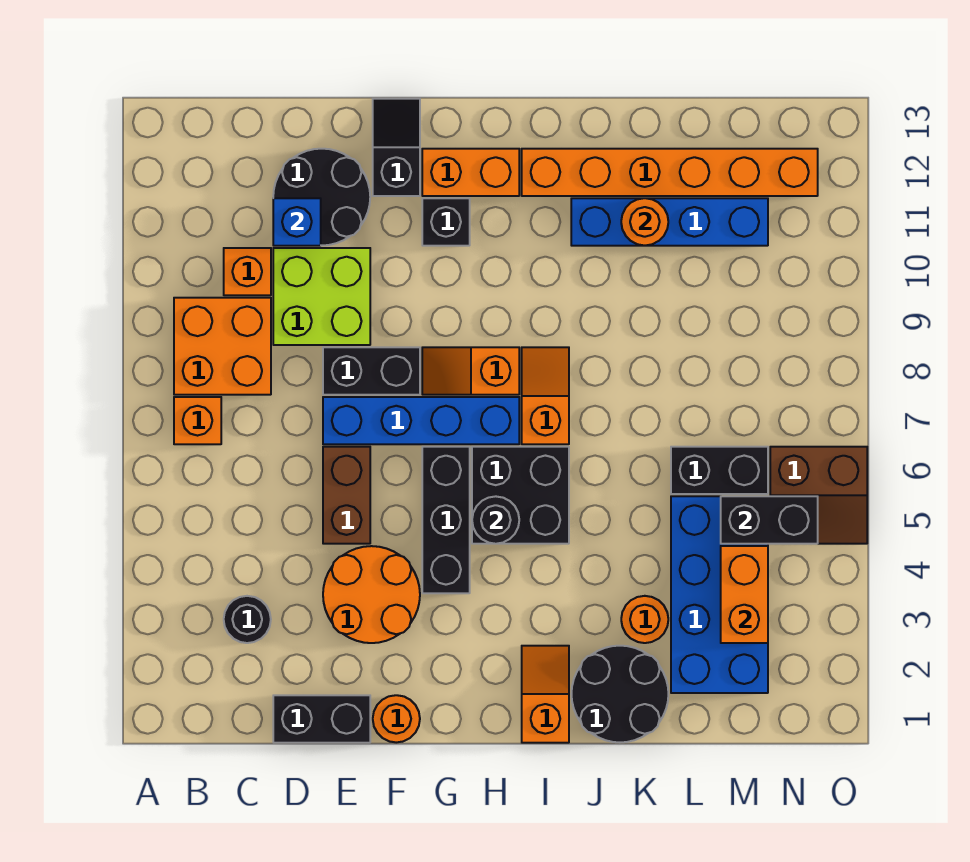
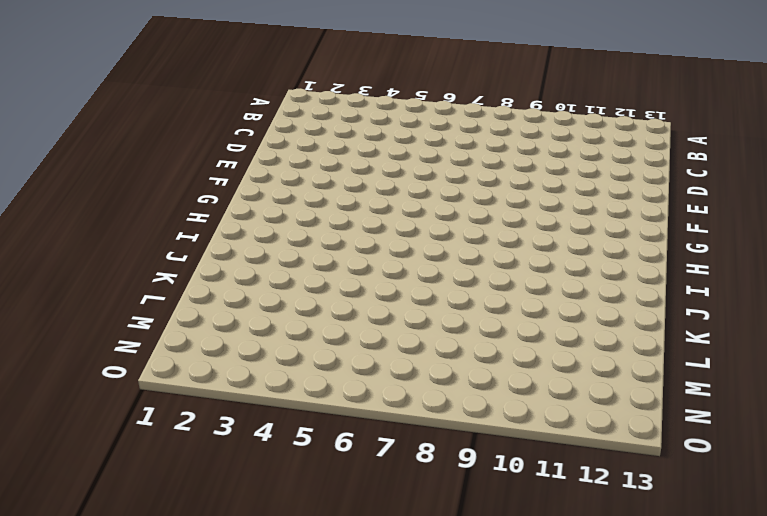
none -> orange 1x1 brick [174,397,221,444]
none -> orange 2x2 brick [174,298,271,395]
none -> black 1x1 round brick [224,596,271,643]
none -> orange 1x1 brick [224,248,271,295]

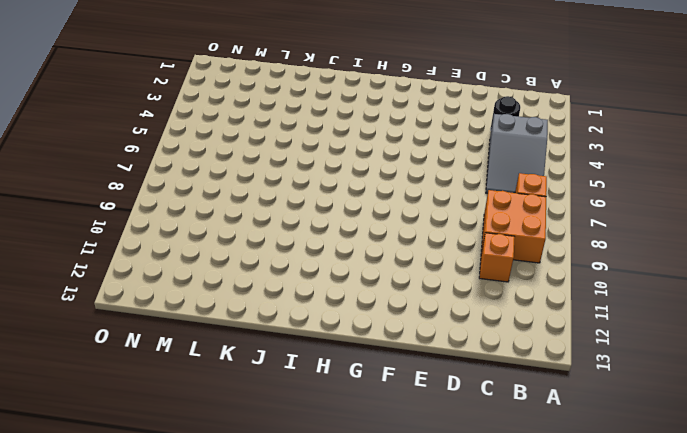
grey 2x3 slope [486,114,548,193] -> none
none -> black 1x2 brick [273,695,370,743]
none -> lime 2x2 brick [273,248,370,345]
none -> black 2x2 round brick [273,149,370,246]
none -> orange 2x2 round brick [323,546,420,643]

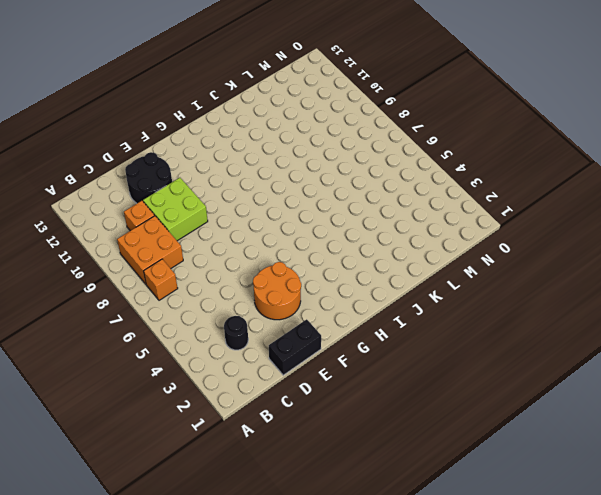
none -> brown 1x2 brick [323,447,370,544]
none -> blue 1x4 brick [323,397,519,444]
none -> black 1x2 brick [323,347,420,395]
none -> orange 1x1 round brick [373,695,420,743]

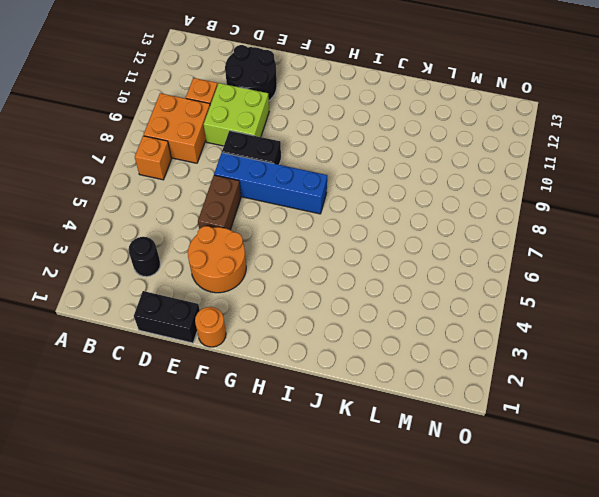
none -> black 1x2 slope [373,99,420,196]
none -> black 1x3 brick [422,447,470,593]
none -> orange 1x2 slope [422,347,519,395]
none -> black 1x1 brick [422,198,470,246]

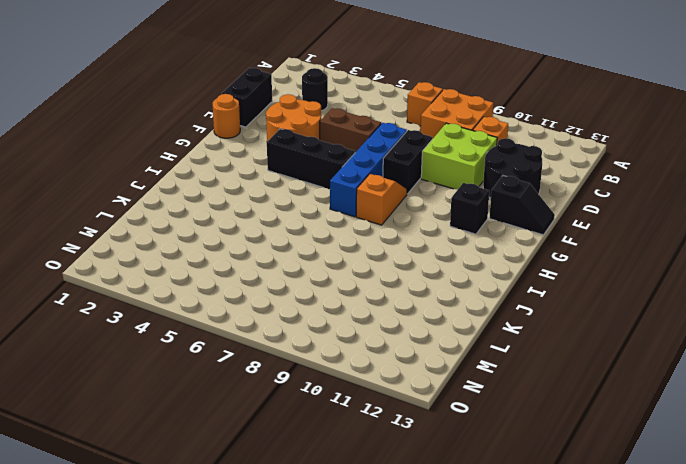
none -> orange 1x2 brick [422,149,519,196]
none -> black 2x2 brick [472,447,569,544]
none -> orange 1x2 slope [522,646,569,743]
none -> orange 1x2 slope [522,347,569,444]

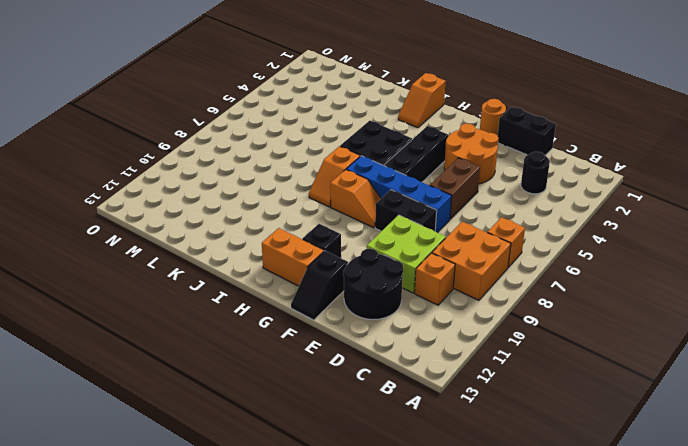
none -> orange 1x6 brick [522,149,818,196]
none -> black 2x2 round brick [572,646,668,742]
none -> blue 1x4 brick [571,198,768,246]
none -> orange 1x1 round brick [621,596,668,643]

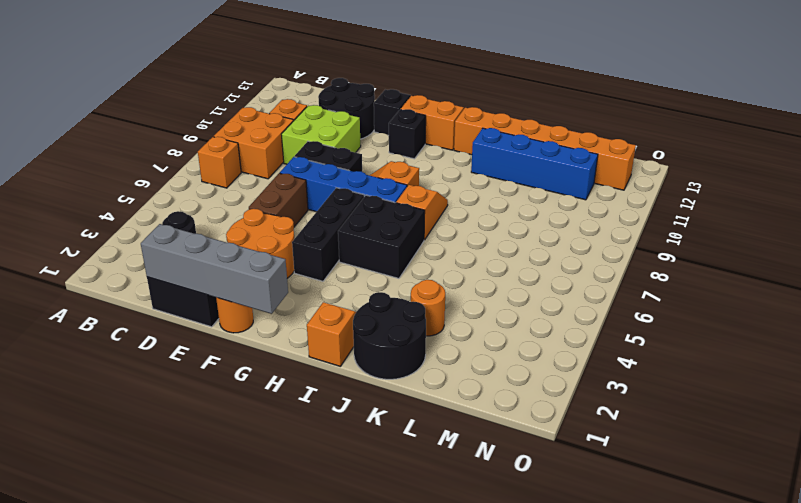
grey 1x4 brick [141,224,288,314] -> none
none -> blue 2x4 brick [671,496,768,693]
none -> black 1x2 brick [671,447,768,494]
none -> brown 2x2 slope [770,447,867,544]
none -> blue 1x1 brick [273,198,321,246]

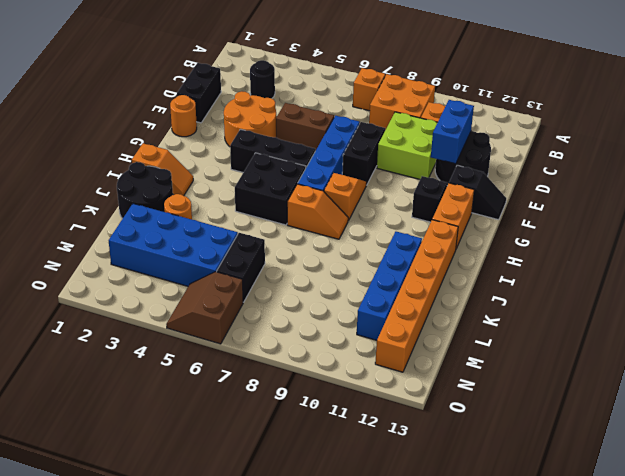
blue 1x2 brick [431,100,474,164] -> blue 1x1 brick [273,198,321,246]
none -> black 1x1 round brick [472,496,519,544]
none -> orange 1x1 round brick [621,198,668,246]
none -> orange 1x2 brick [721,546,768,643]
none -> black 1x2 brick [721,496,818,544]

